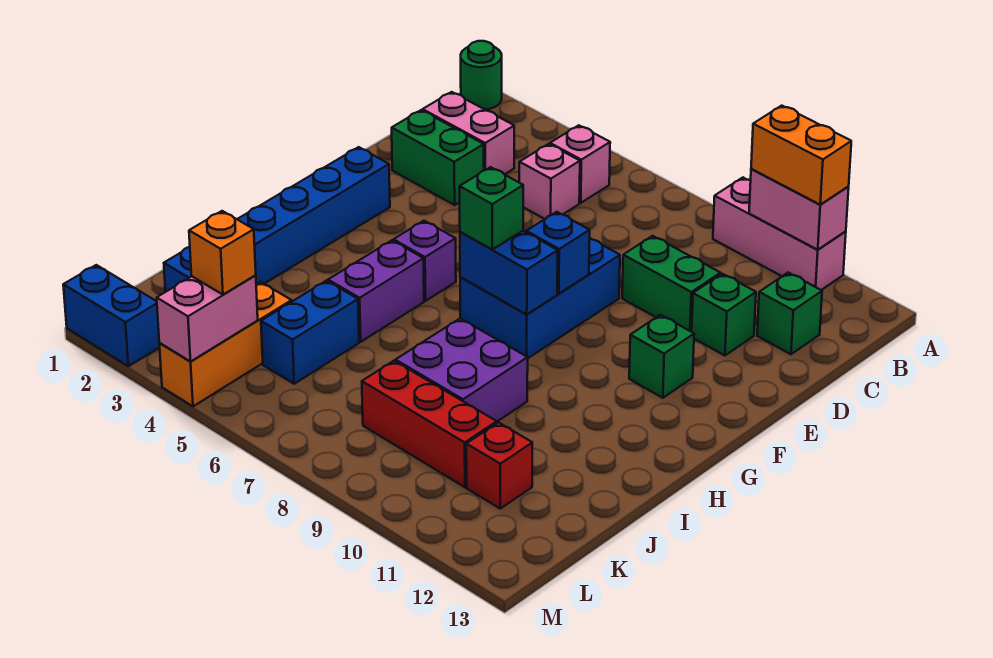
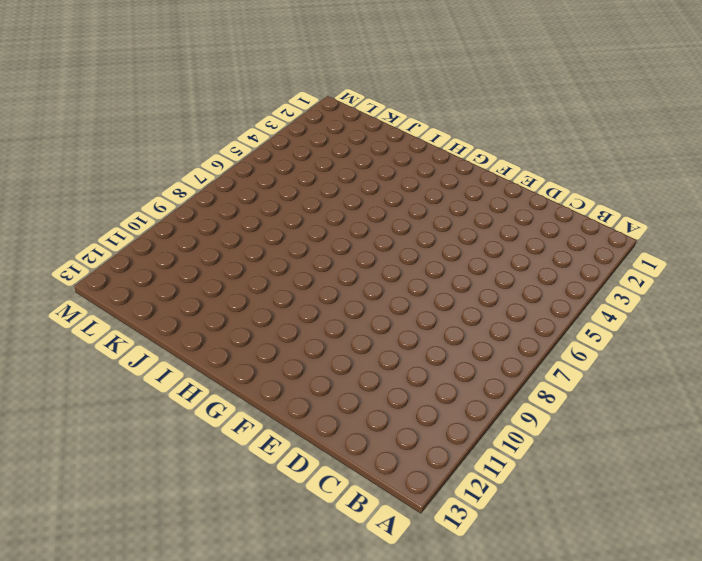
none -> green 1x1 round brick [461,41,502,110]
none -> pink 1x3 brick [713,178,846,290]
none -> pink 1x1 brick [550,125,610,203]

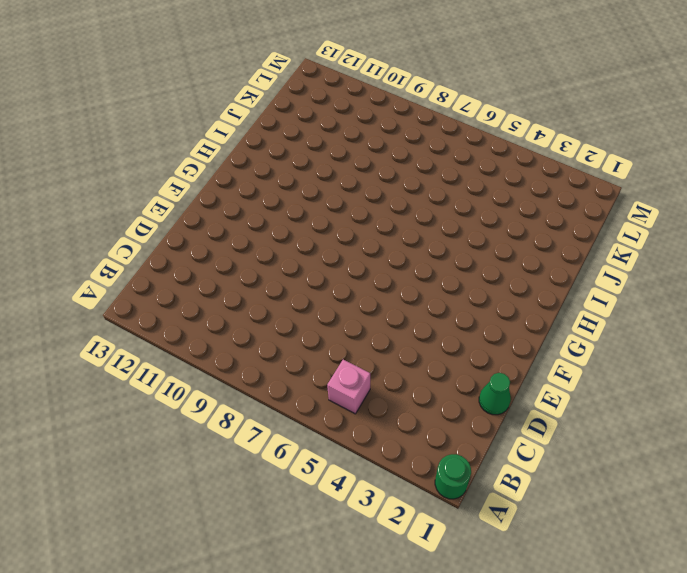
green 1x1 cone [479,373,511,415] -> none
none -> pink 1x3 brick [713,178,846,290]
none -> pink 1x2 brick [423,92,514,174]
none -> pink 1x1 brick [519,144,580,219]

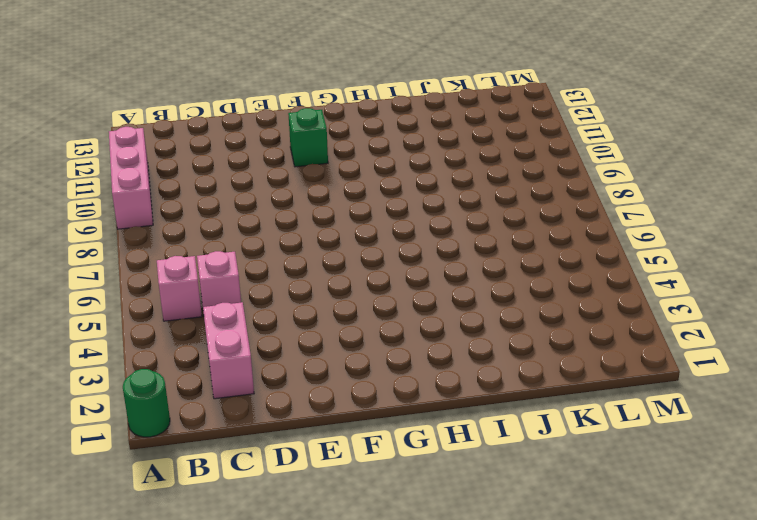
none -> green 1x1 brick [757,273,822,354]
none -> green 1x2 brick [392,110,484,205]
none -> green 1x2 brick [622,236,721,332]

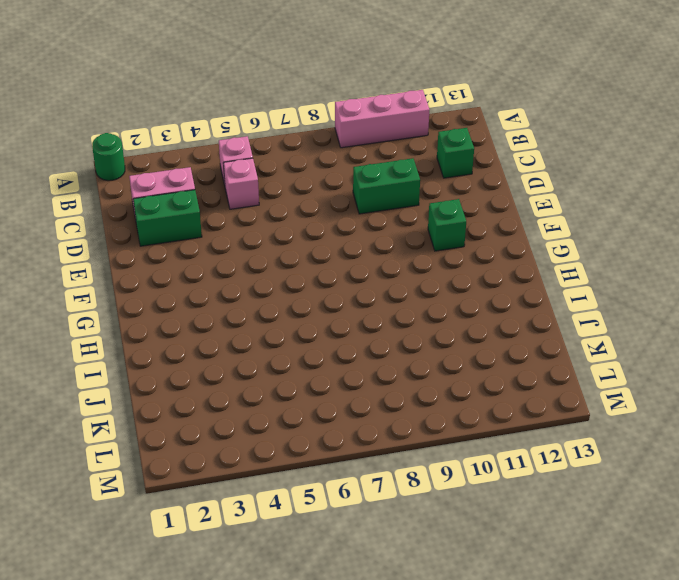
none -> green 1x1 brick [692,274,756,356]
none -> blue 2x3 brick [460,238,620,358]
none -> blue 1x6 brick [164,147,390,292]

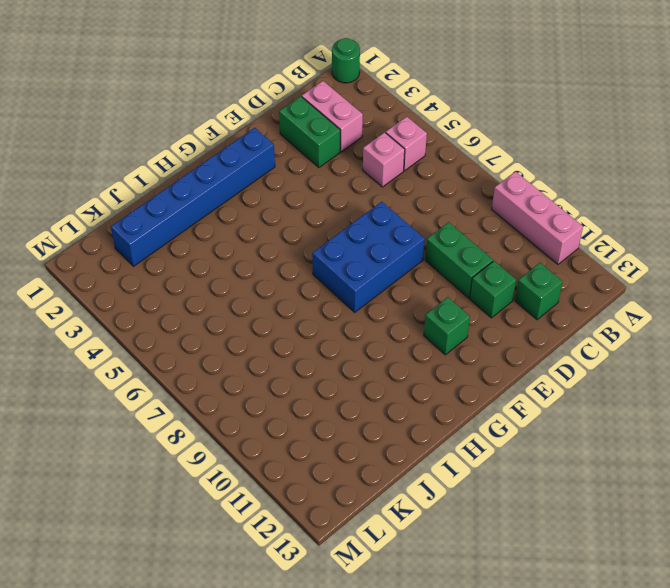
none -> purple 1x1 brick [393,221,456,301]
none -> purple 1x2 brick [328,240,424,342]
none -> purple 2x2 brick [396,318,528,421]

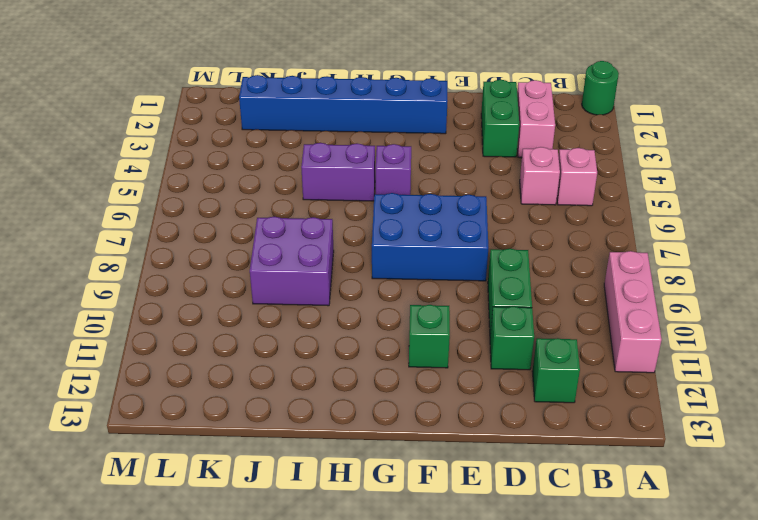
none -> blue 1x2 brick [261,281,359,384]
none -> orange 1x3 brick [159,282,292,406]
none -> red 1x3 brick [362,361,497,487]

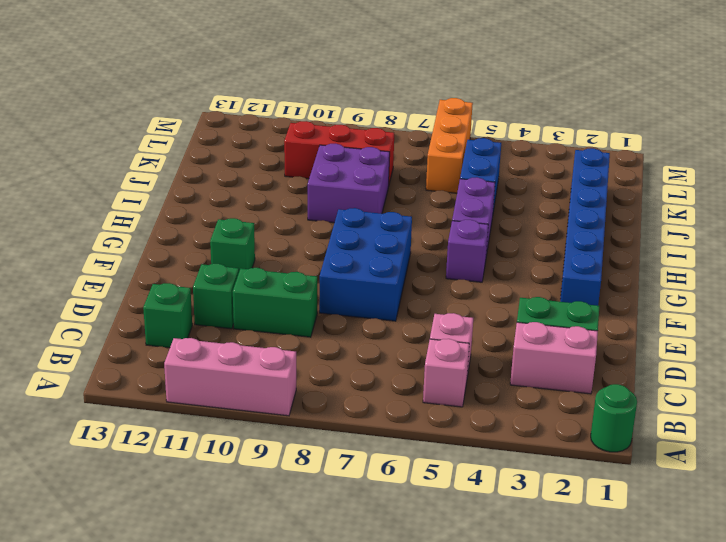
orange 1x3 brick [426,98,473,193] -> orange 1x3 brick moved to [159,282,292,406]
none -> red 1x1 brick [466,422,532,509]
none -> blue 1x2 brick [63,265,160,366]
none -> pink 1x2 brick [749,169,849,250]

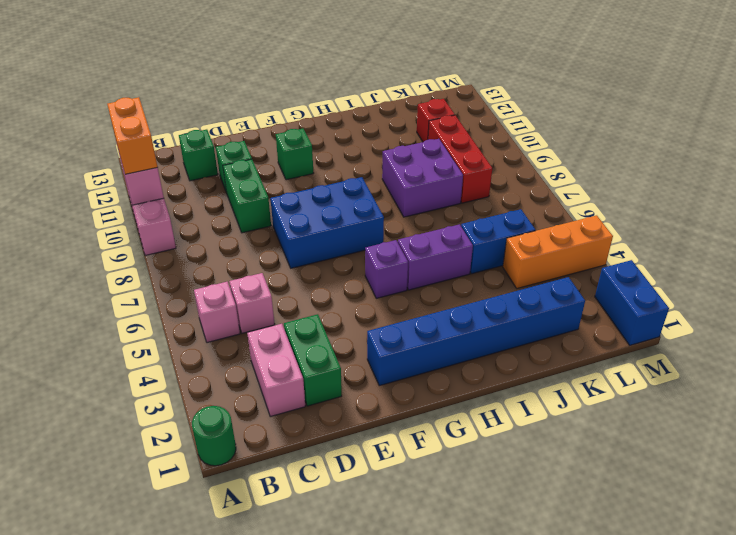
none -> blue 1x1 brick [526,212,590,294]
none -> blue 1x2 brick [460,231,558,314]
none -> pink 1x2 brick [157,275,258,361]

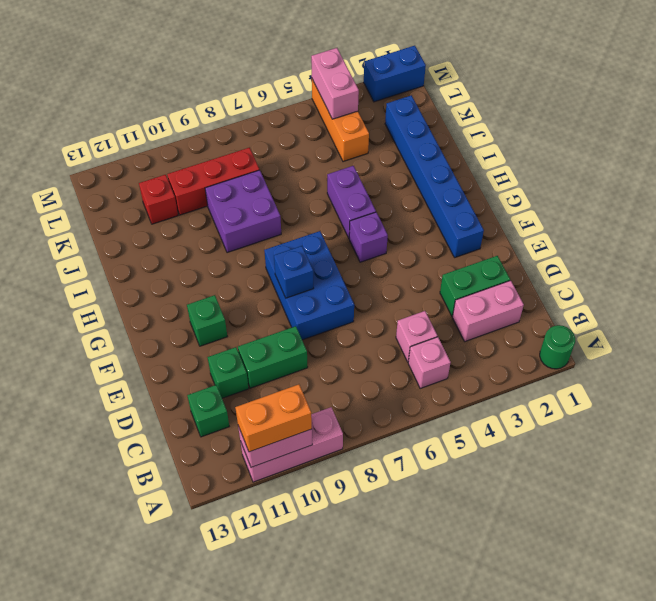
none -> blue 1x2 brick [261,281,359,384]
none -> blue 1x2 brick [460,231,558,314]
none -> green 1x1 brick [460,167,523,250]

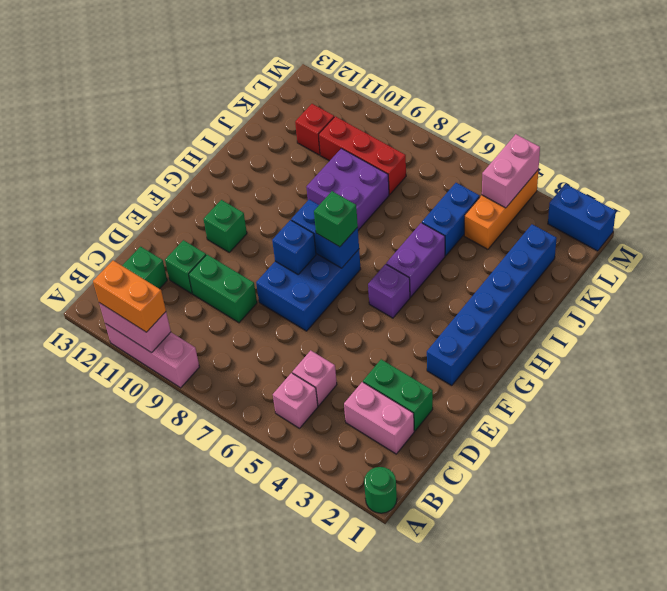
none -> orange 1x1 brick [189,211,256,295]

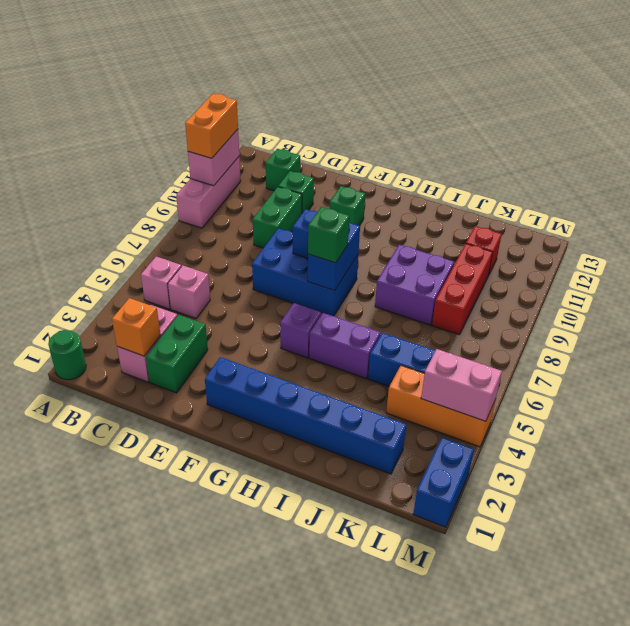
orange 1x1 brick [112,298,161,356] -> orange 1x1 brick moved to [189,211,256,295]

